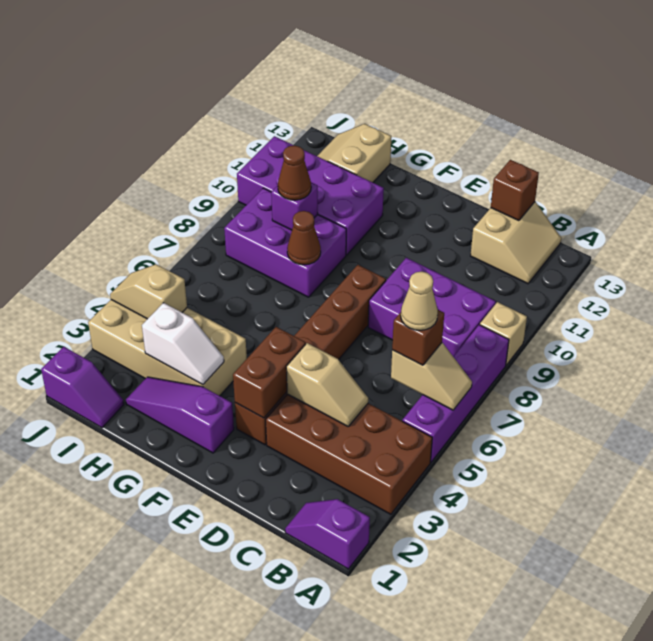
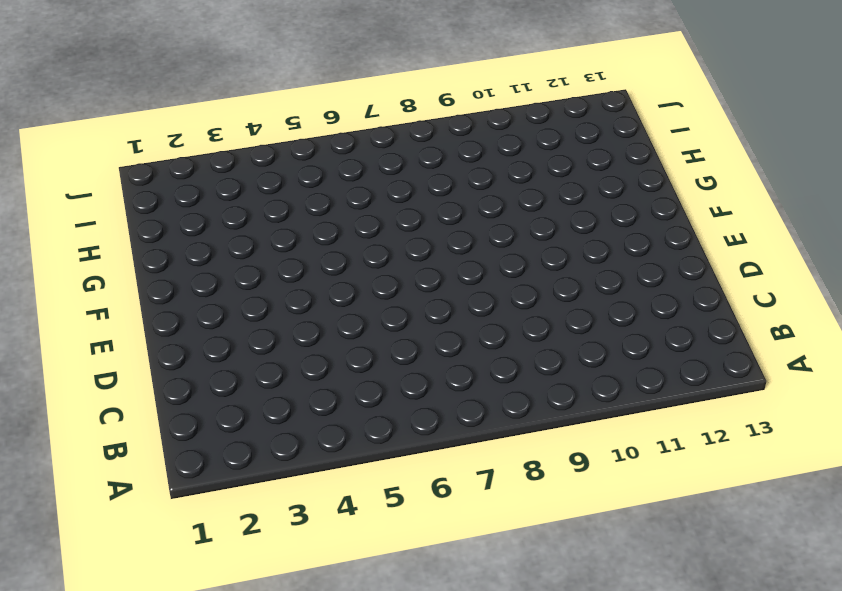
none -> purple 1x2 slope [285,499,370,569]
none -> brown 2x4 brick [266,394,432,514]
none -> purple 1x4 brick [402,325,509,462]

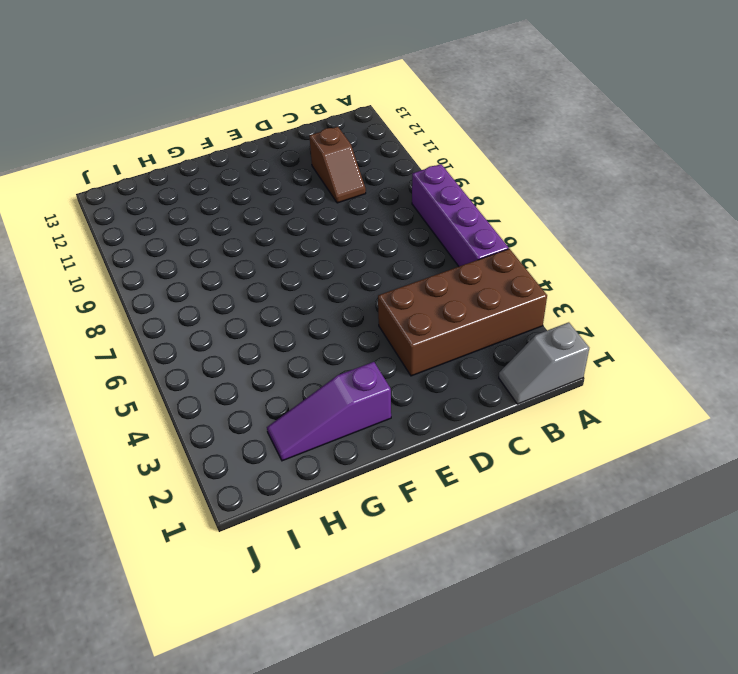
grey 1x2 slope [499,322,589,404] -> purple 1x2 slope [285,499,370,569]
brown 1x2 slope [309,127,366,203] -> none
none -> tan 1x1 brick [480,302,527,365]
none -> purple 2x3 brick [368,258,496,356]
none -> tan 2x2 slope [471,202,561,284]

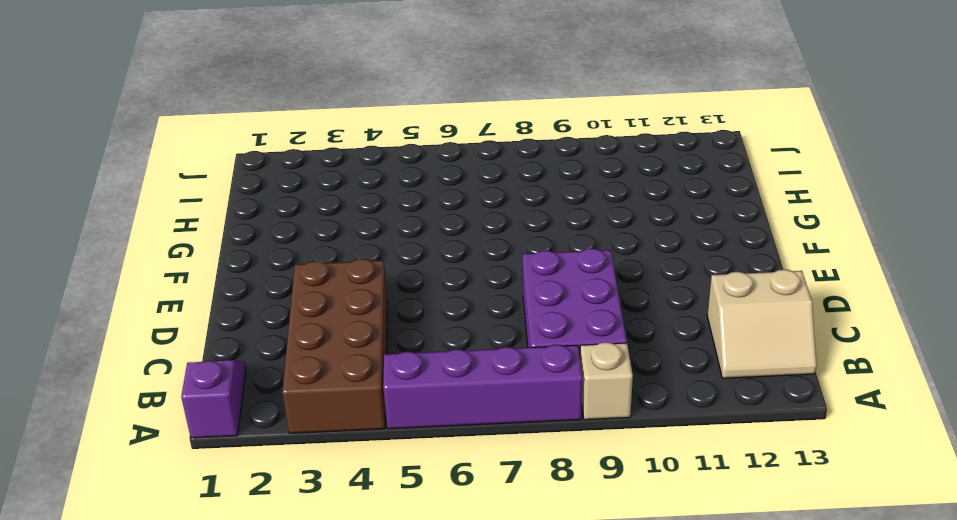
none -> brown 1x6 brick [235,265,386,445]
none -> purple 1x3 slope [126,377,234,453]
none -> tan 2x4 brick [88,300,247,396]

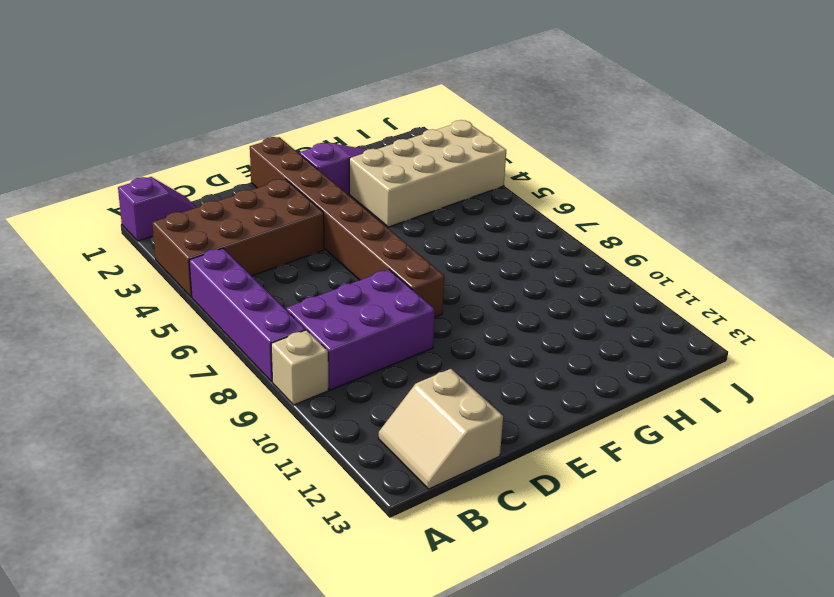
brown 1x8 brick [250,137,444,317] -> brown 1x6 brick [235,265,386,445]
none -> purple 2x3 brick [224,188,346,297]
none -> purple 2x4 brick [237,136,384,255]
none -> tan 2x2 slope [317,124,391,182]

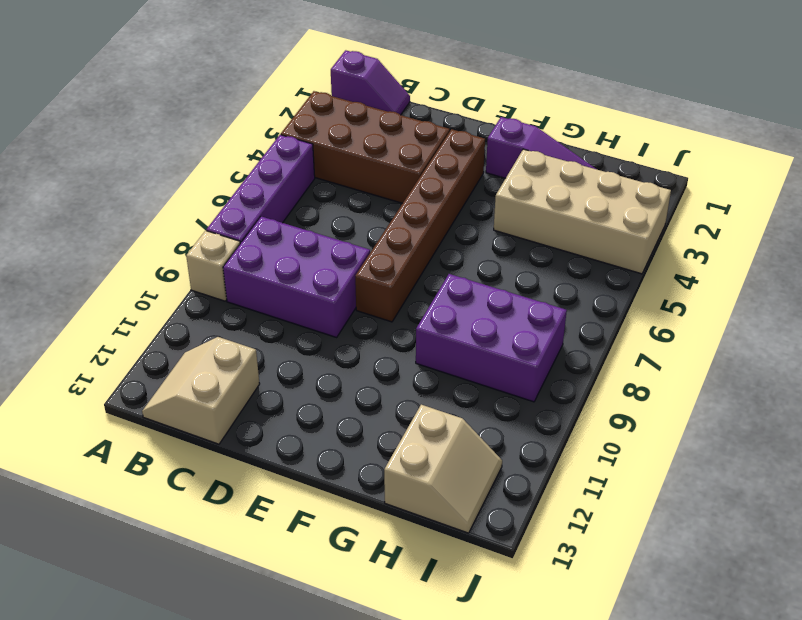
none -> purple 2x4 brick [237,136,384,255]
none -> purple 1x2 slope [41,347,124,428]
none -> tan 1x2 slope [391,343,472,410]

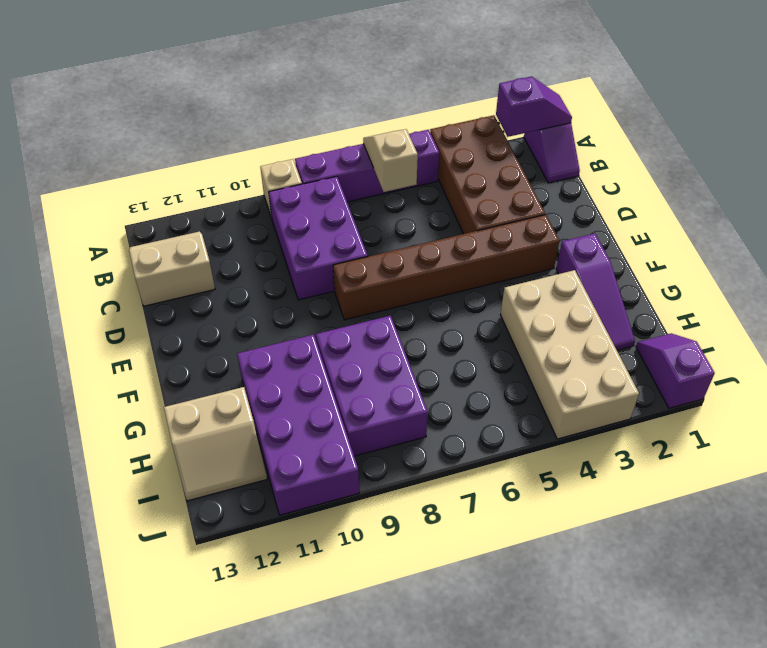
purple 1x2 slope [496,76,572,137] -> none
none -> tan 1x2 slope [286,343,368,426]
none -> brown 1x1 brick [491,160,539,221]
none -> brown 1x2 brick [233,327,306,418]

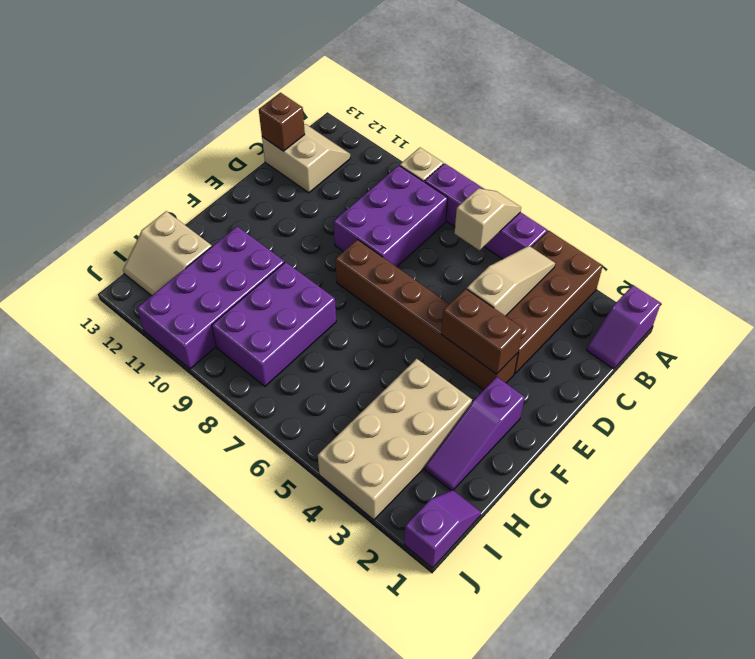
tan 1x3 slope [467,246,555,316] -> tan 1x2 slope [286,343,368,426]
none -> white 1x2 slope [142,303,224,385]
none -> brown 1x1 cone [287,211,321,265]
none -> purple 1x1 brick [271,182,318,230]

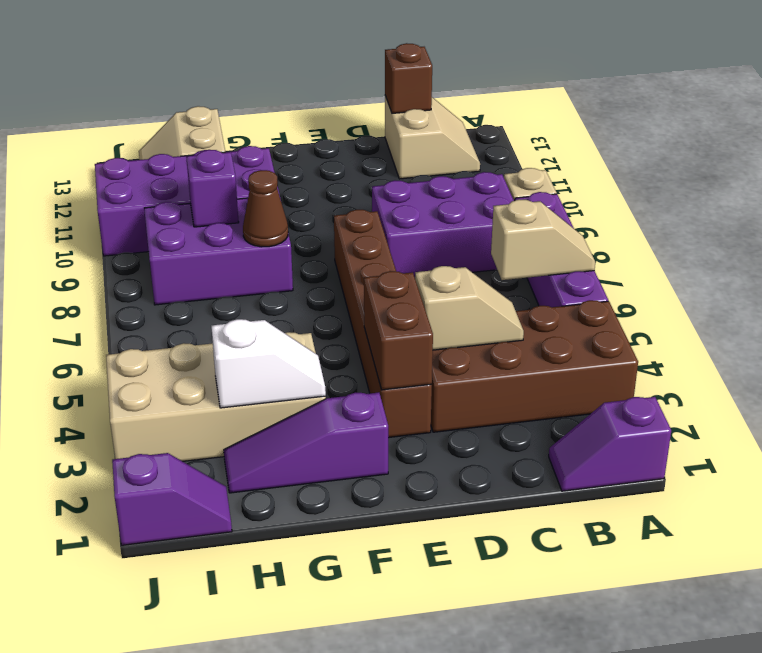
none -> tan 1x2 slope [110,264,187,319]
none -> brown 1x1 brick [392,310,444,365]
none -> brown 1x1 cone [278,146,311,200]

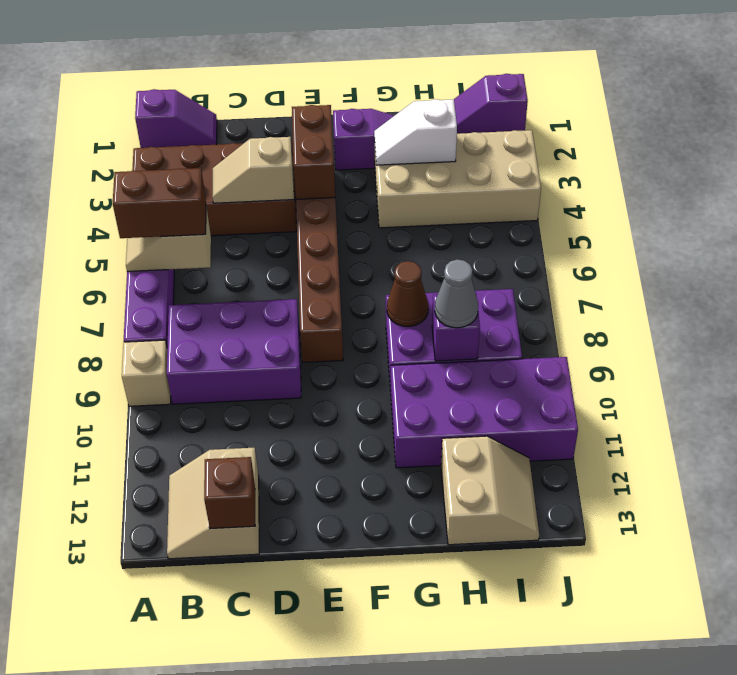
brown 1x2 brick [113,168,206,238] -> brown 1x1 brick [392,310,444,365]
grey 1x1 cone [435,259,478,328] -> brown 1x1 cone [278,146,311,200]
none -> tan 1x2 slope [110,264,187,319]
none -> tan 1x1 cone [401,272,438,330]

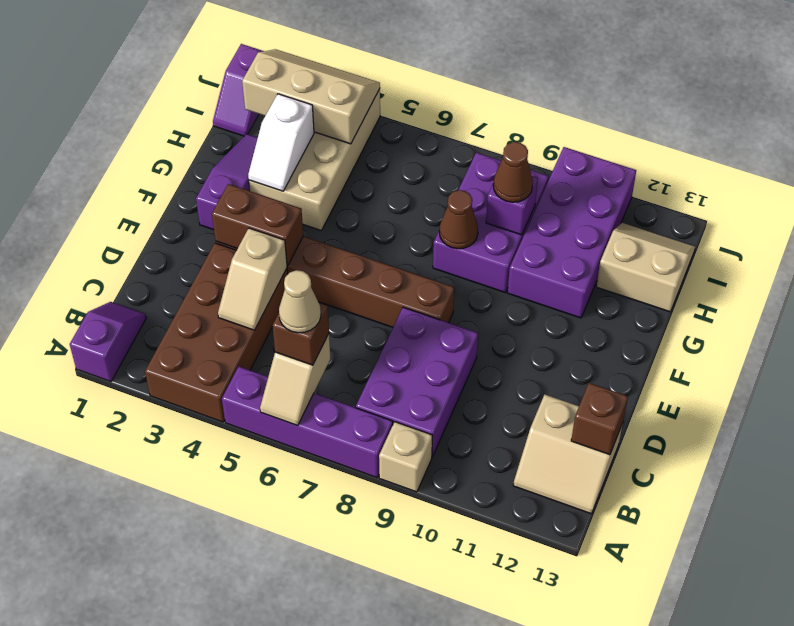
tan 2x3 slope [242,49,380,144] -> tan 1x2 slope [110,264,187,319]

